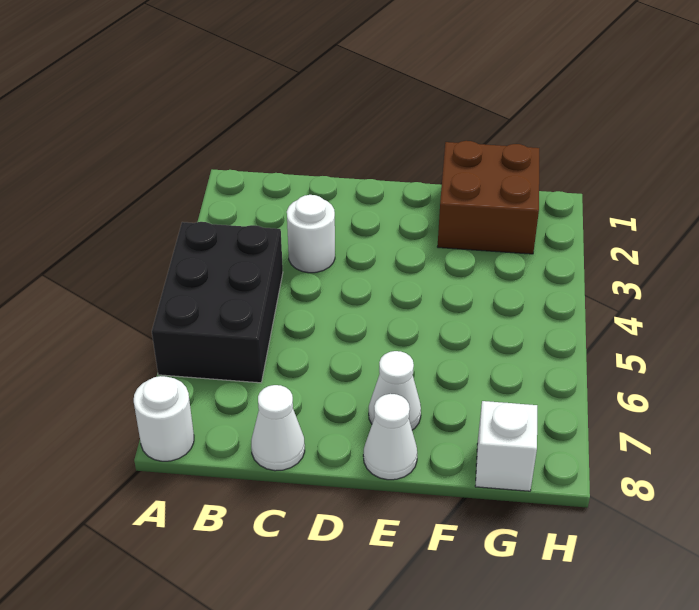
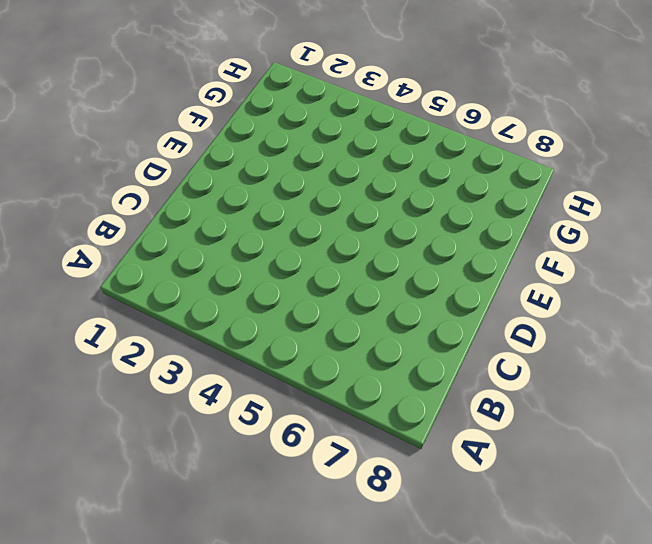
none -> black 2x3 brick [152,222,283,383]
none -> white 1x1 round brick [134,376,194,461]

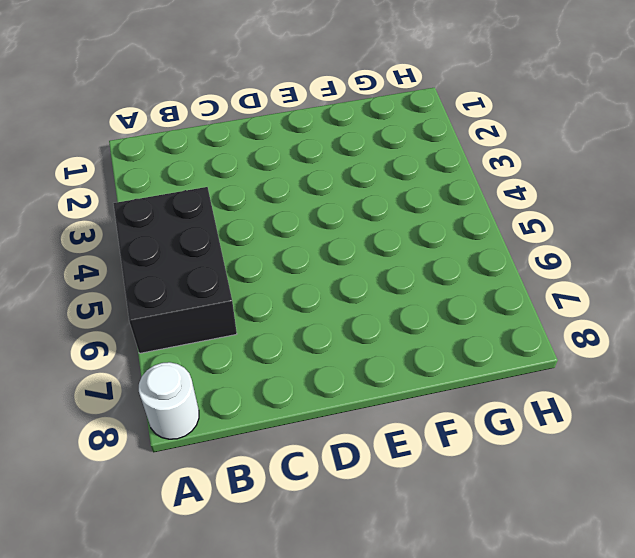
none -> white 1x1 round brick [287,195,335,273]
none -> white 1x1 cone [251,385,305,471]

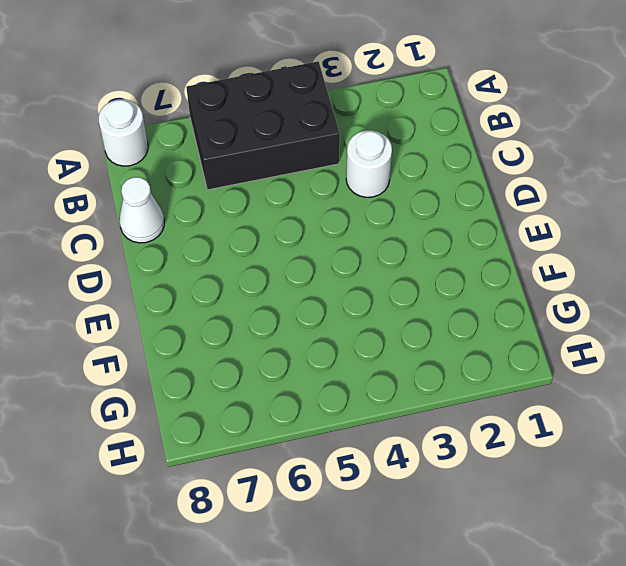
none -> white 1x1 cone [369,351,421,430]
none -> white 1x1 cone [363,394,417,480]

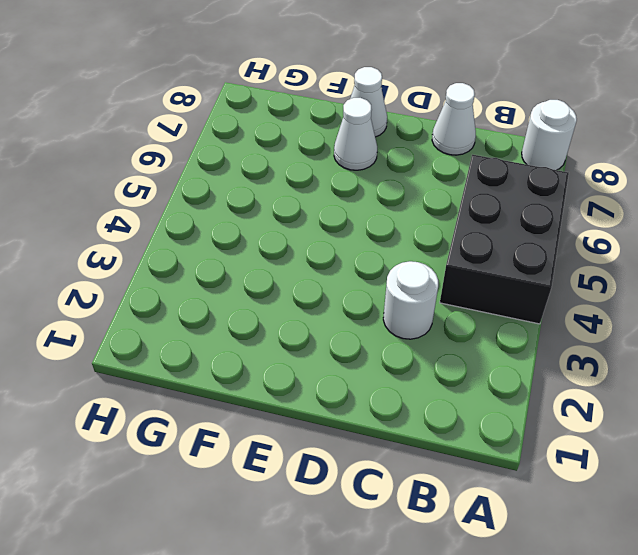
none -> brown 2x2 brick [437,141,539,254]
none -> white 1x1 brick [475,401,537,491]

